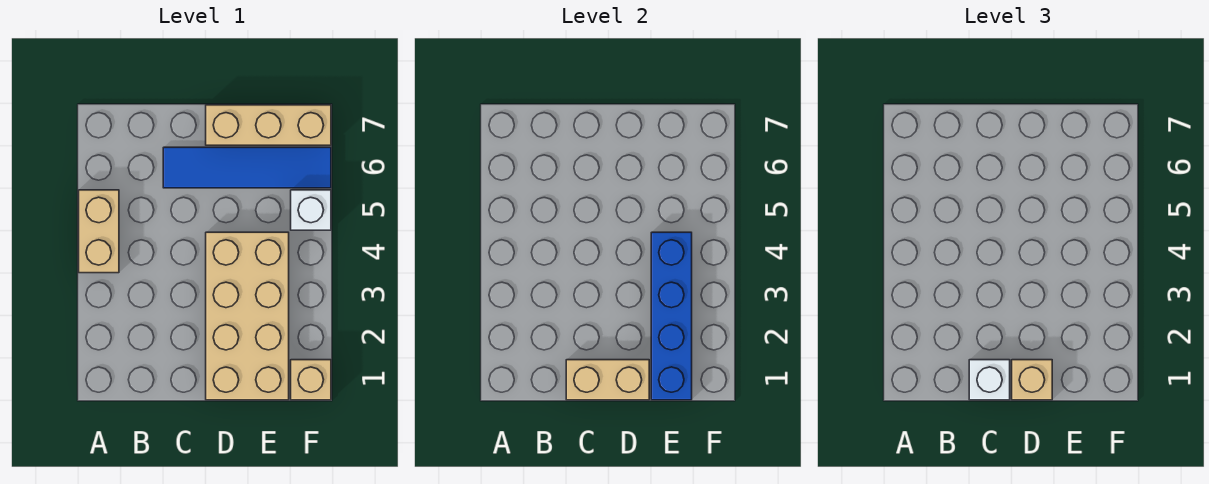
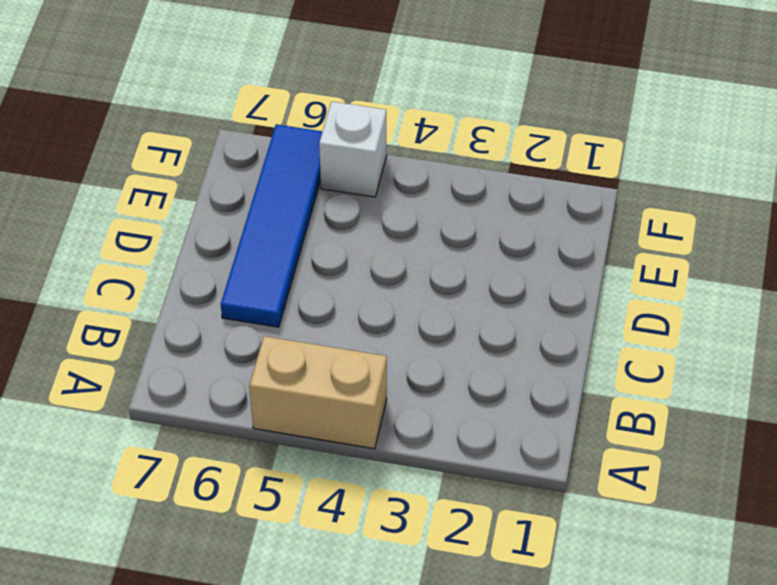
none -> tan 2x4 brick [206,232,289,400]
none -> tan 1x3 brick [206,105,331,145]

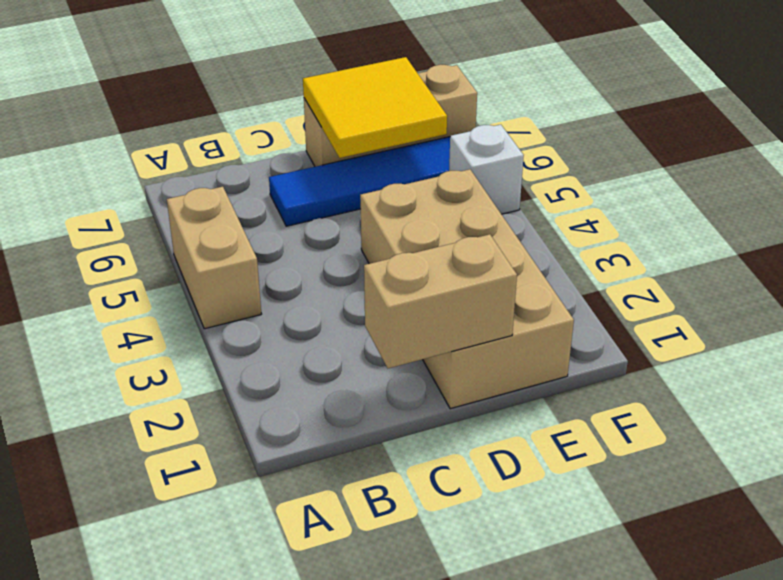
yellow 2x2 tile [303,57,447,158] -> none
none -> tan 1x1 brick [291,360,331,400]
none -> blue 1x4 brick [651,232,692,400]

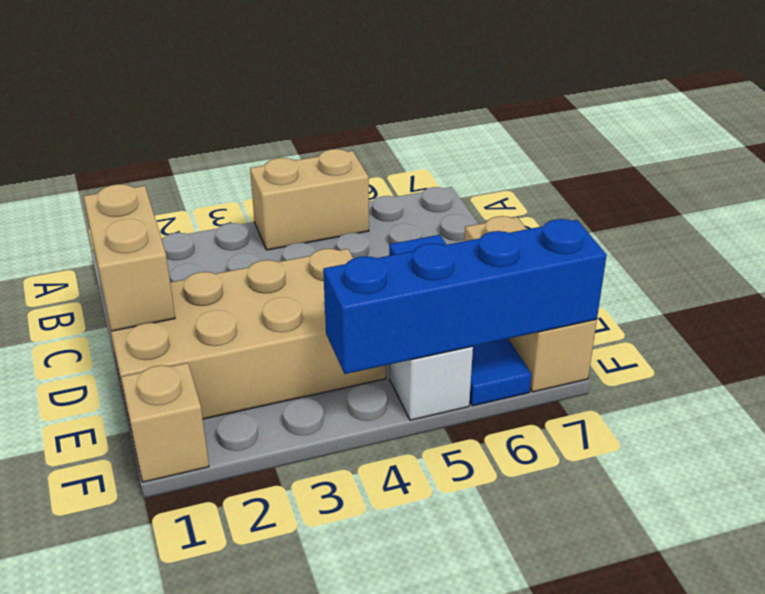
blue 1x4 brick [323,219,607,374] -> blue 1x4 brick moved to [651,232,692,400]
none -> white 1x1 brick [969,360,1010,400]
none -> tan 1x1 brick [1012,360,1052,400]

